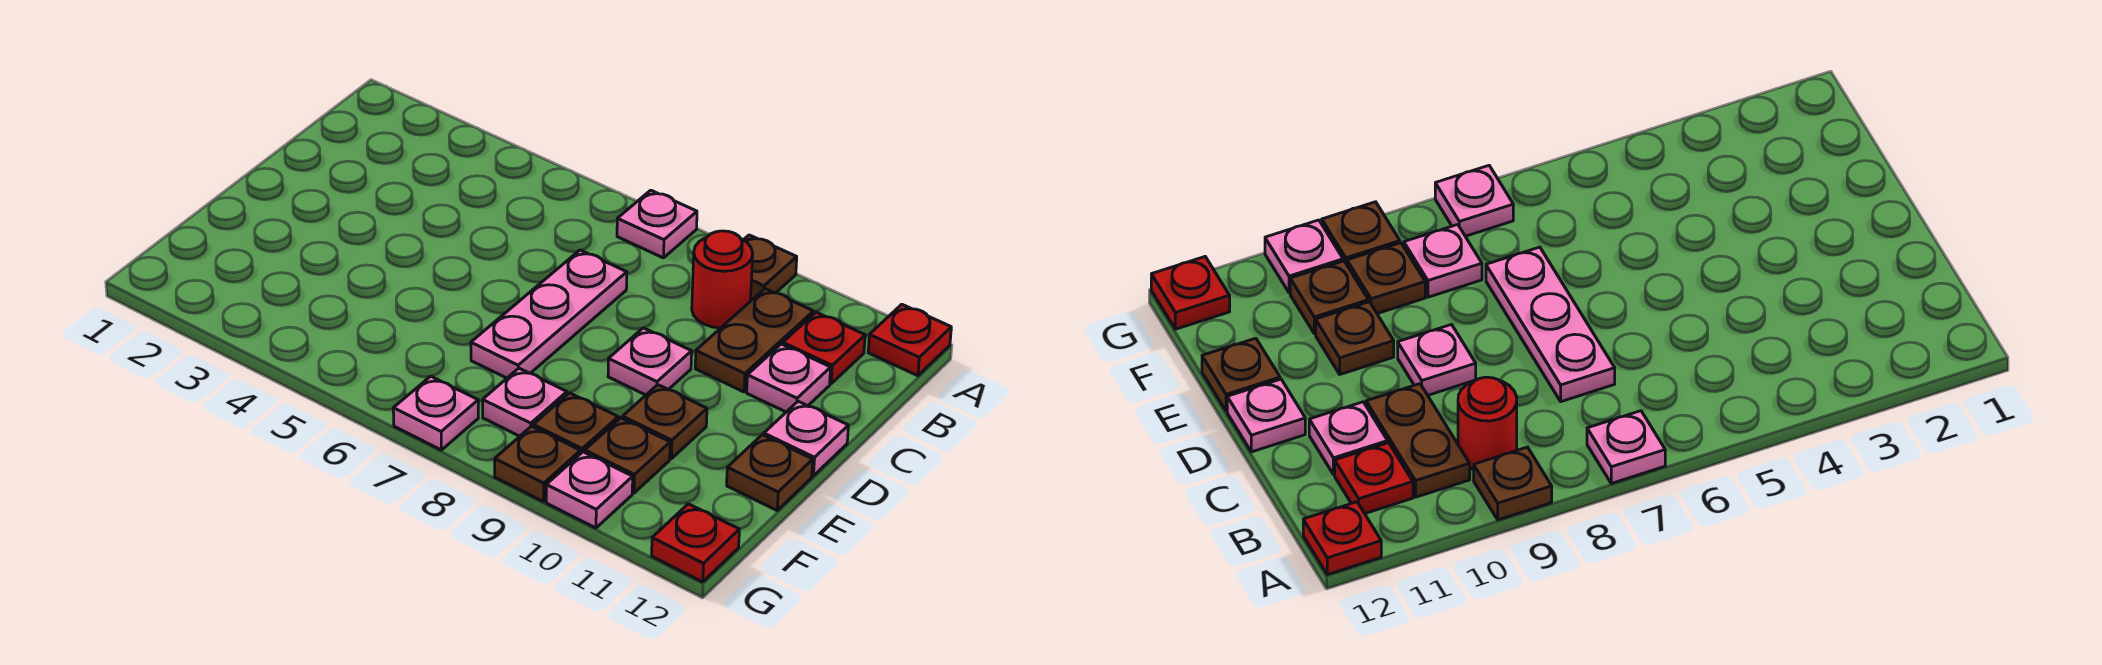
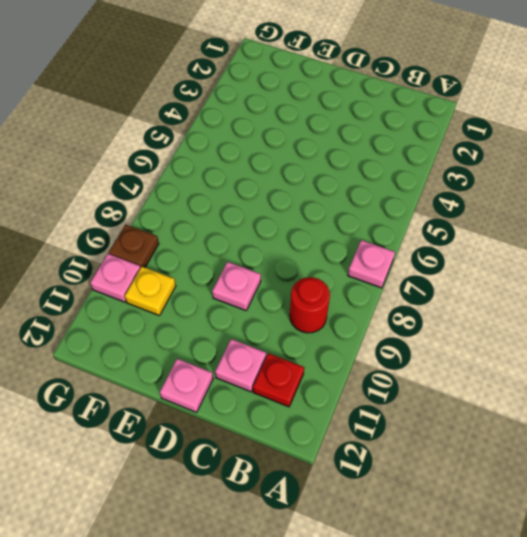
yellow 1x1 plate [125,267,176,315] -> brown 1x1 plate [585,418,670,493]
none -> brown 1x1 plate [744,235,797,299]
none -> red 1x1 plate [868,304,951,376]
none -> brown 1x2 plate [695,289,813,392]

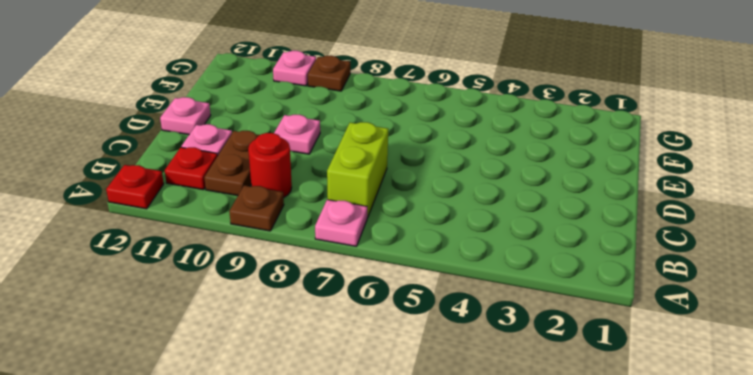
lime 1x2 brick [327,122,388,218] -> pink 1x3 plate [471,250,627,378]
none -> brown 1x1 plate [622,385,707,459]
none -> brown 1x1 plate [727,435,813,510]
none -> pink 1x1 plate [483,368,567,436]

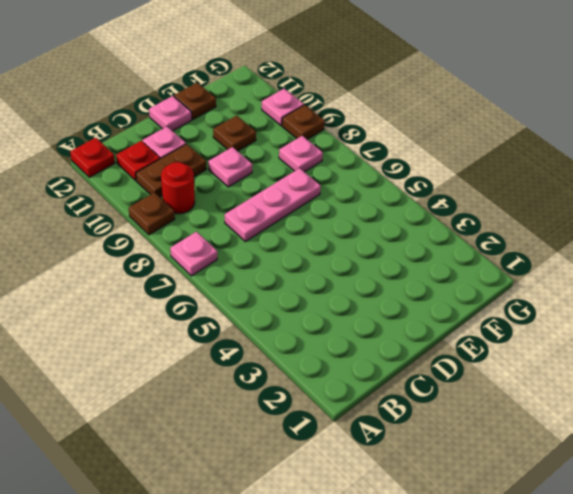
none -> brown 1x1 plate [533,393,618,454]
none -> brown 1x1 plate [585,418,670,493]
none -> pink 1x1 plate [393,376,478,450]

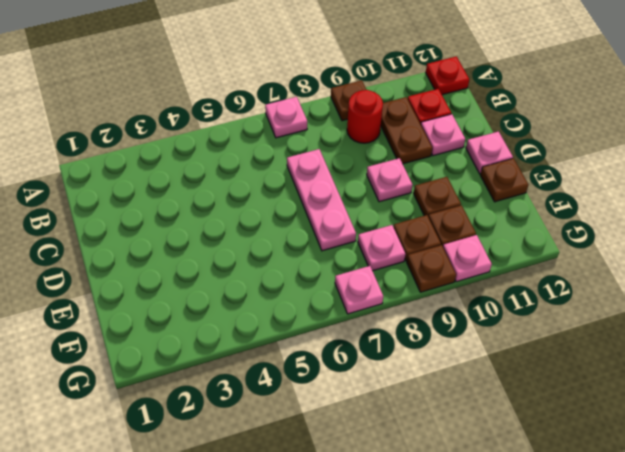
none -> red 1x1 plate [652,504,739,582]

